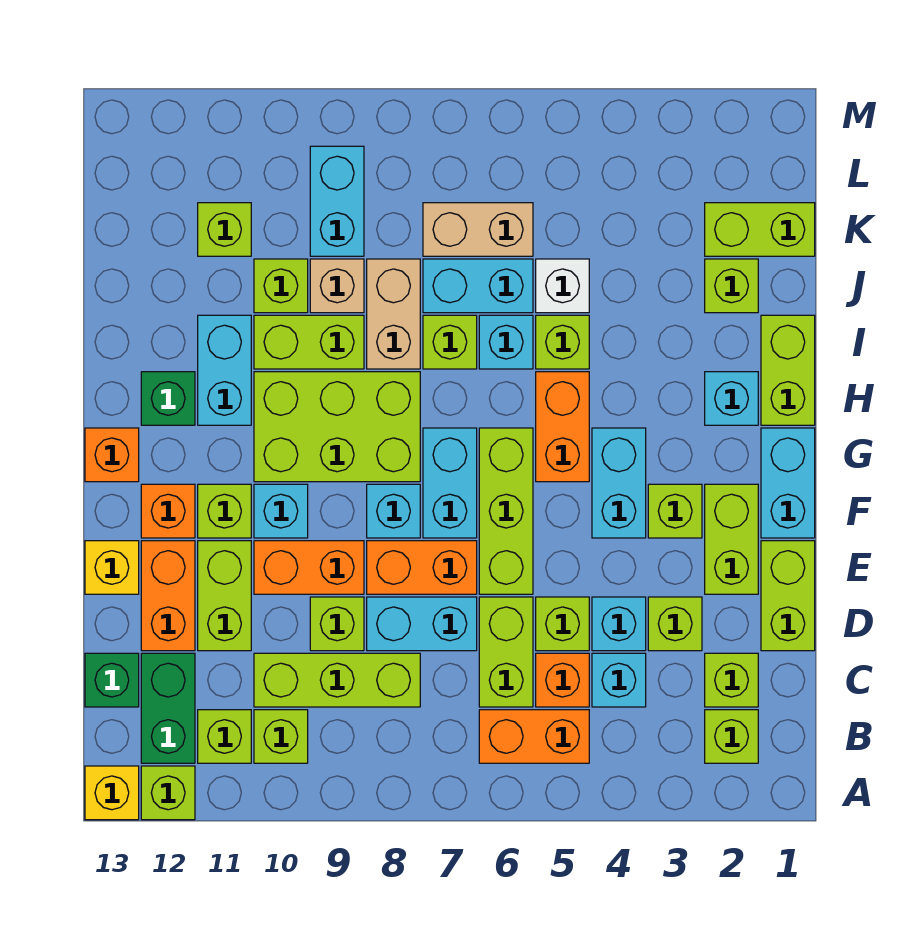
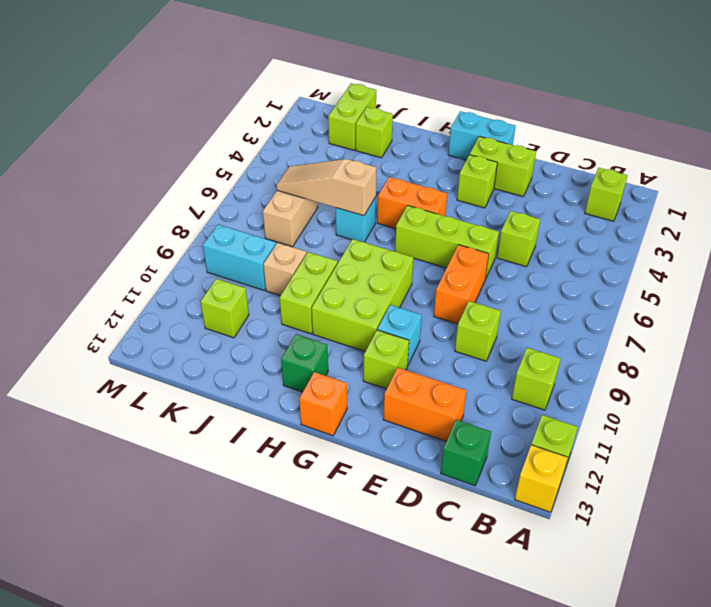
tan 1x3 slope [276,159,376,216] -> none
none -> orange 1x2 brick [479,710,589,763]
none -> lime 1x1 brick [198,710,251,763]
none -> green 1x2 brick [141,653,195,763]
none -> lime 1x1 brick [705,653,758,707]

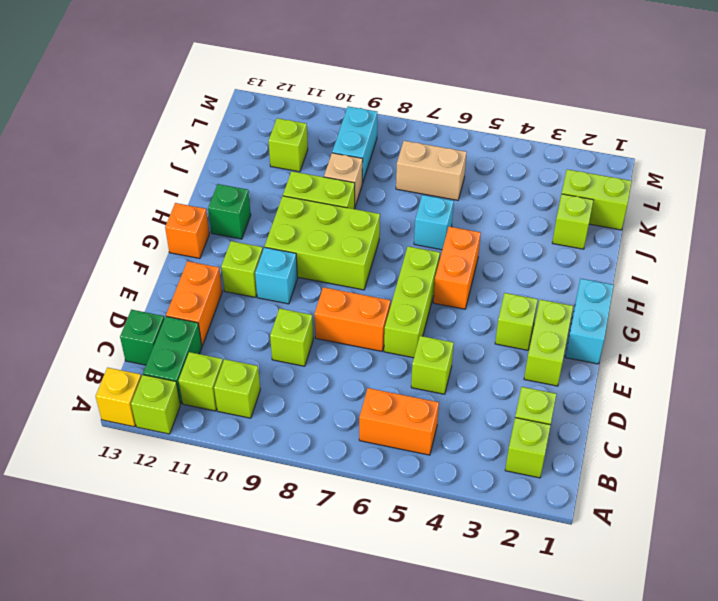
none -> cyan 1x1 brick [592,653,646,707]
none -> orange 1x1 brick [536,653,589,707]
none -> lime 1x2 brick [479,597,533,707]
none -> lime 1x3 brick [254,653,420,707]

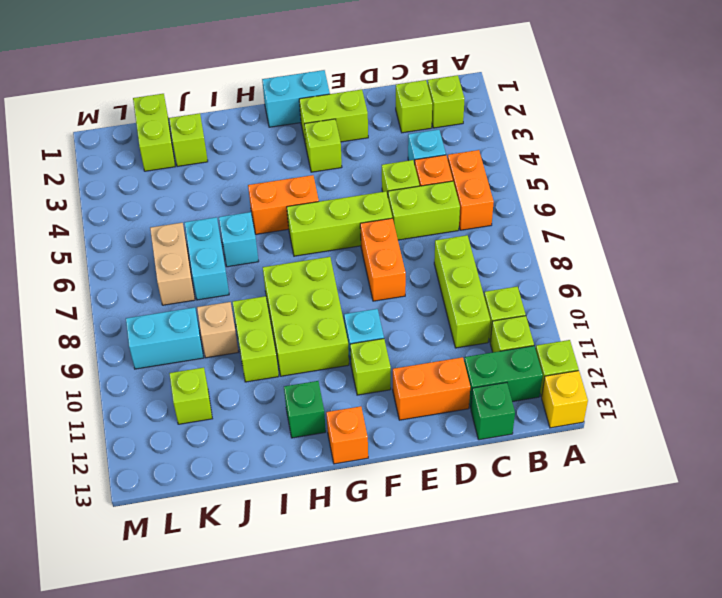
none -> lime 1x2 brick [761,541,815,651]
none -> lime 1x1 brick [648,597,702,651]
none -> cyan 1x1 brick [592,597,646,651]
none -> cyan 1x2 brick [367,597,477,651]

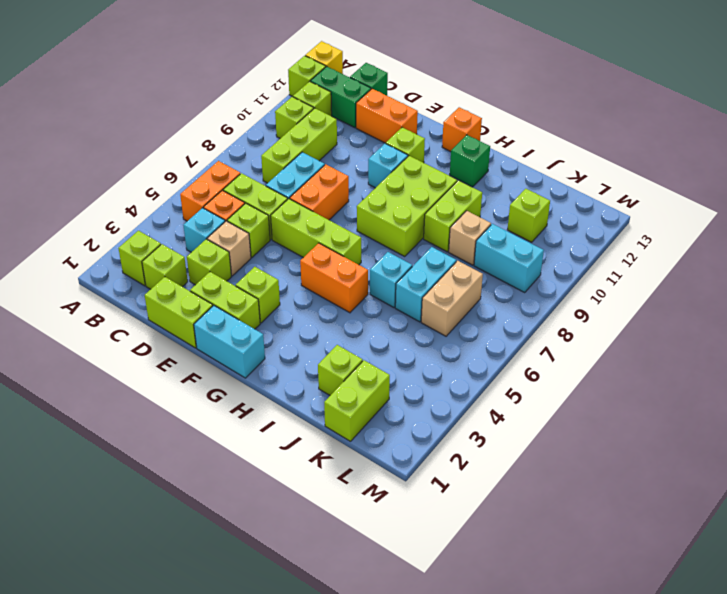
tan 1x1 brick [207,221,251,276] -> cyan 1x1 brick [592,597,646,651]
none -> lime 1x1 brick [310,597,364,651]
none -> lime 1x2 brick [198,541,251,651]
none -> orange 1x2 brick [254,541,364,594]
none -> yellow 1x1 brick [85,541,139,594]

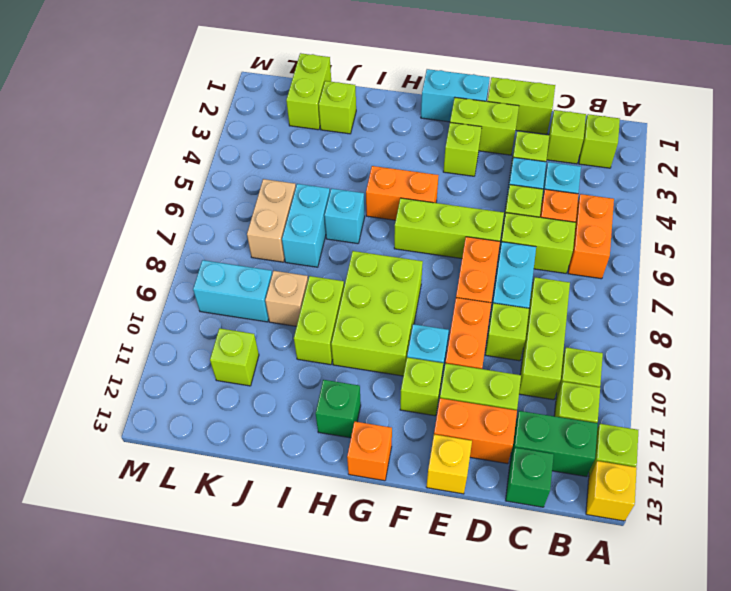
none -> cyan 1x2 brick [592,428,646,538]
none -> cyan 1x2 brick [423,428,477,538]
none -> cyan 1x1 brick [367,484,420,538]
none -> orange 1x1 brick [141,484,195,538]

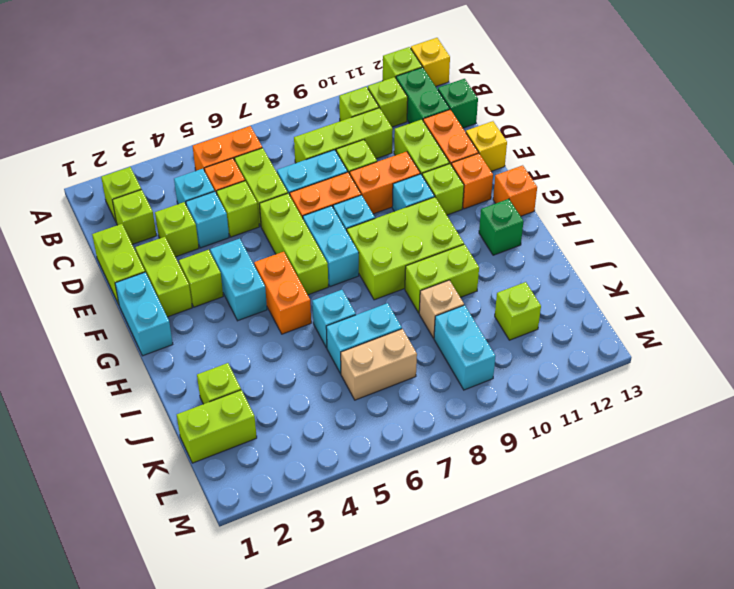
none -> lime 1x2 brick [761,315,815,425]
none -> cyan 1x1 brick [705,372,758,425]
none -> cyan 1x2 brick [198,315,251,425]
none -> lime 1x1 brick [536,315,589,369]

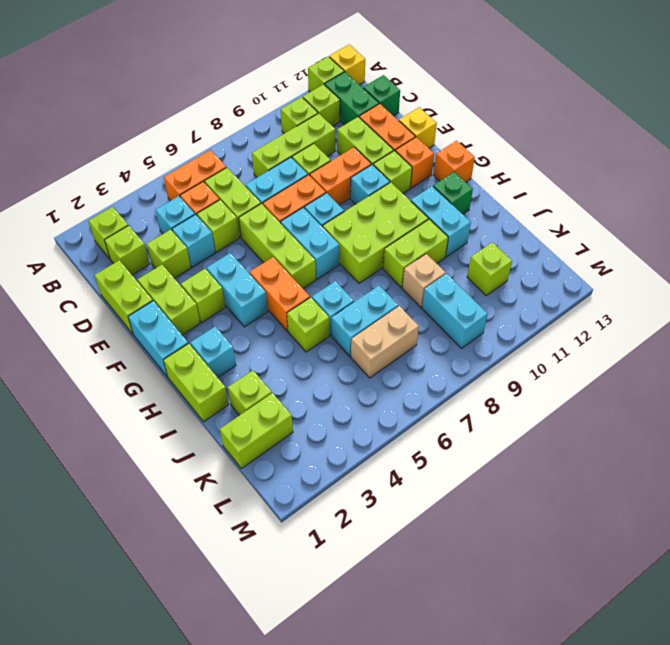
none -> lime 1x1 brick [423,315,477,369]
none -> tan 1x2 brick [367,259,420,369]
none -> white 1x1 brick [536,259,589,313]
none -> lime 1x1 brick [254,259,308,313]

